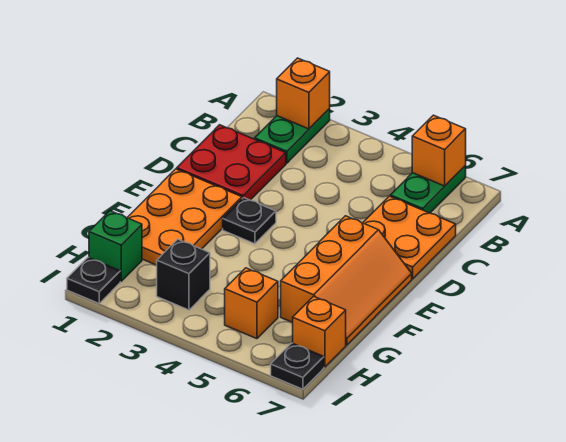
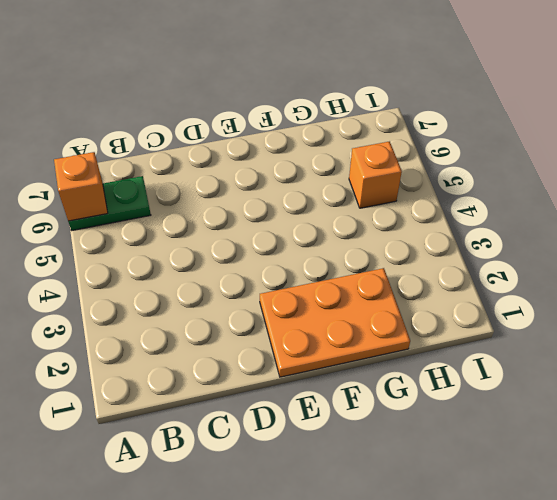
none -> green 1x2 plate [255,109,330,163]
none -> red 2x2 plate [177,125,286,200]
none -> orange 2x2 plate [363,196,456,279]

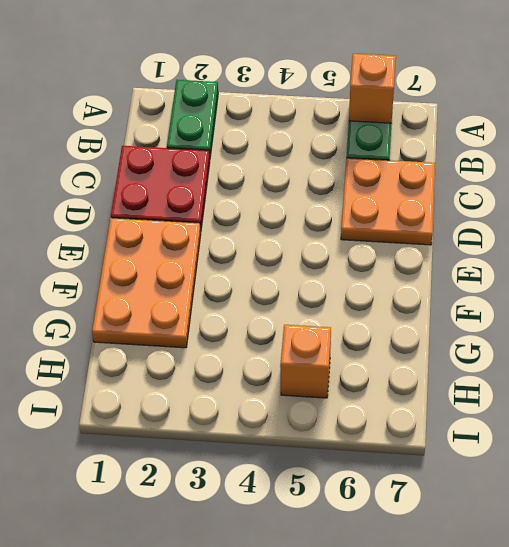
none -> black 1x1 plate [223,198,276,244]
none -> orange 2x3 slope [281,216,412,345]
none -> green 1x1 brick [89,211,142,281]

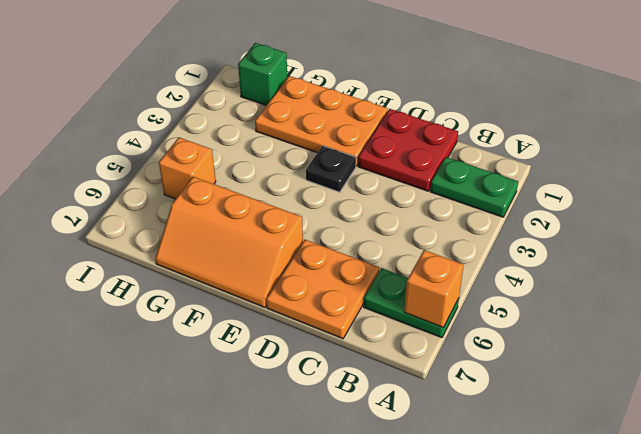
none -> black 1x1 brick [157,239,210,310]
none -> orange 1x1 brick [293,296,346,367]
none -> black 1x1 plate [67,257,120,303]

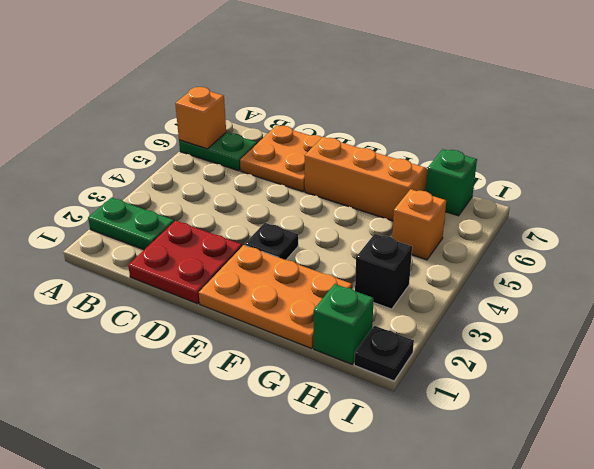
green 1x1 brick [426,149,477,216] -> orange 1x1 brick [293,296,346,367]
none -> black 1x1 plate [271,343,324,389]
none -> orange 1x1 brick [277,58,330,129]

